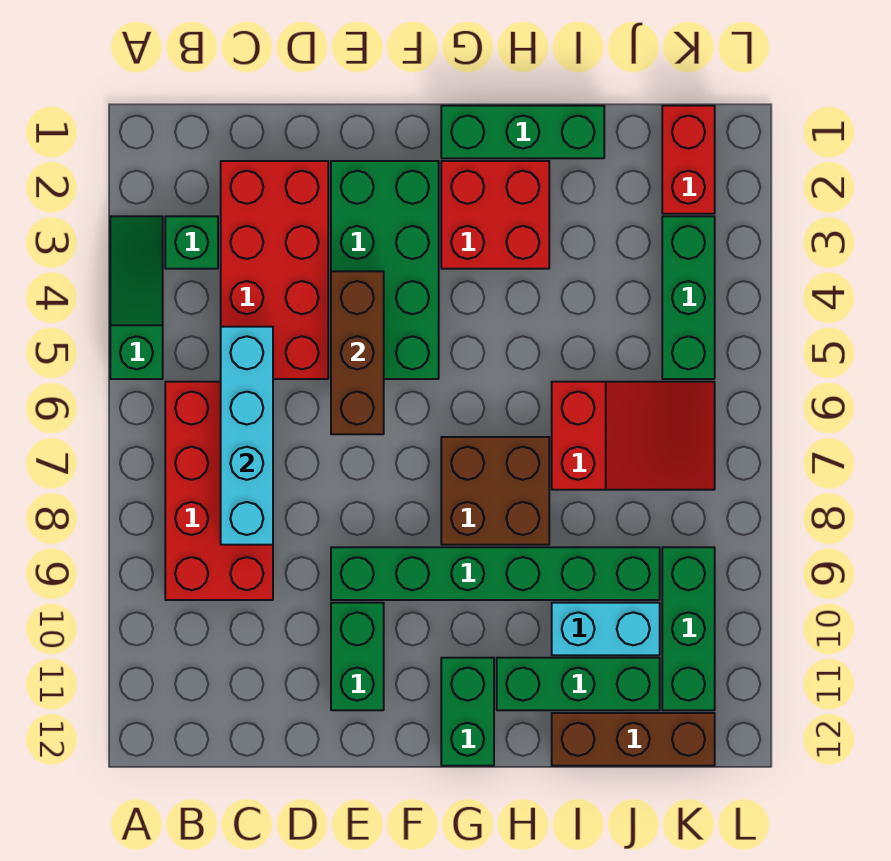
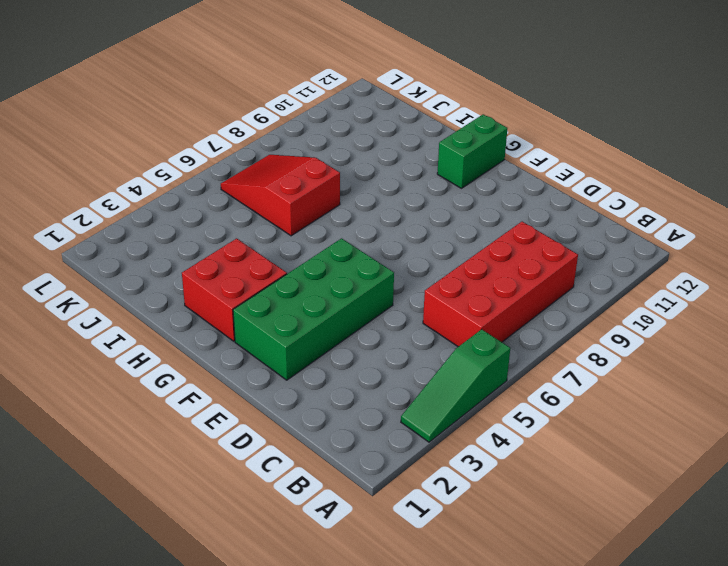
none -> green 1x1 brick [165,216,218,269]
none -> red 2x4 brick [221,161,328,379]
none -> green 1x6 brick [331,547,660,600]

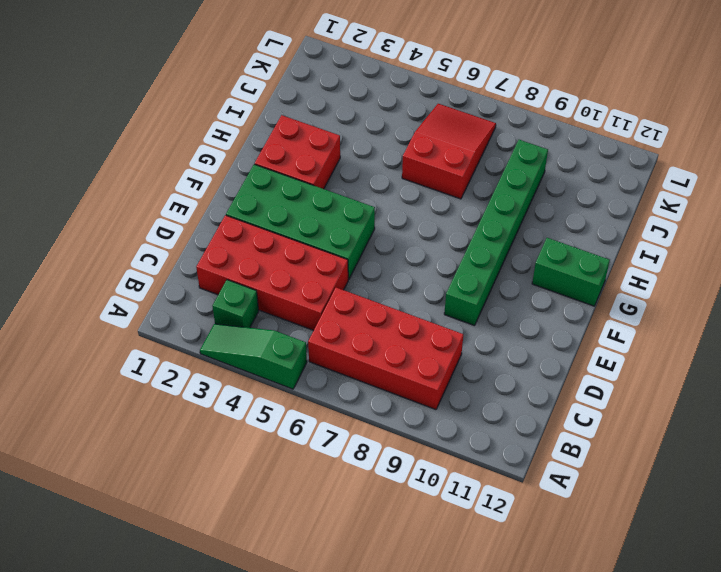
none -> green 1x2 brick [331,603,384,710]
none -> green 1x3 brick [441,106,604,158]
none -> brown 2x2 brick [441,437,549,545]

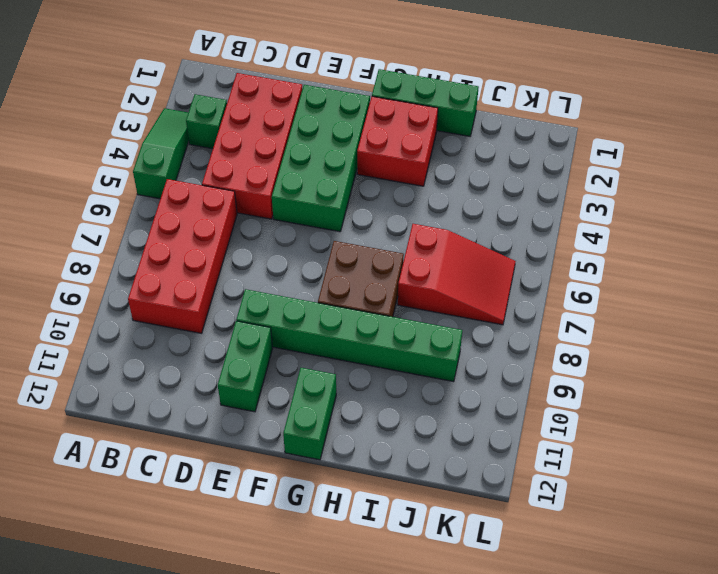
none -> green 1x3 brick [497,658,660,710]
none -> cyan 1x2 brick [552,603,660,655]
none -> brown 1x3 brick [552,713,715,766]

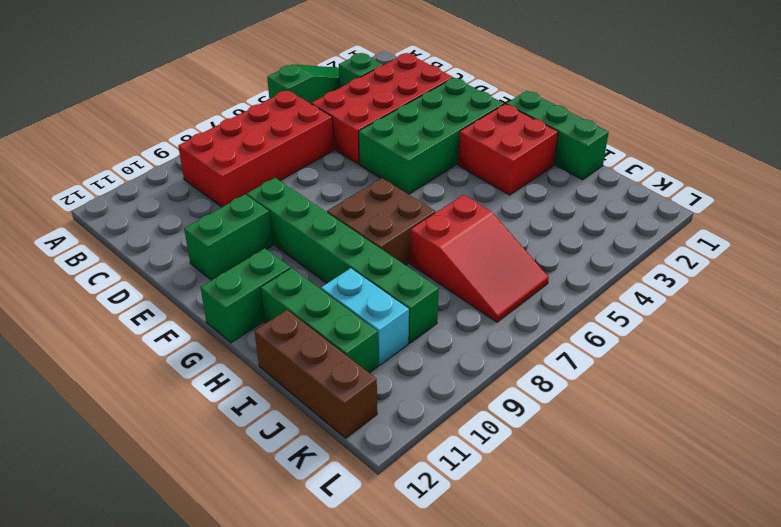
none -> red 1x2 brick [662,106,715,214]
none -> green 1x3 brick [662,216,715,379]
none -> green 1x3 brick [662,547,715,710]

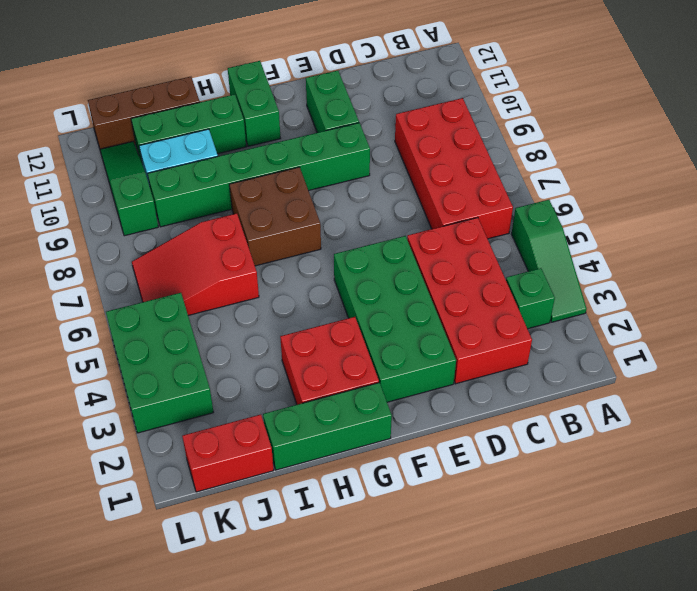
red 1x2 brick [182,414,274,492] -> red 1x2 brick turned to [662,106,715,214]
green 2x3 brick [106,293,214,433] -> green 1x3 brick [662,216,715,379]
green 1x3 slope [100,142,158,236] -> green 1x3 brick [662,547,715,710]
none -> cyan 1x4 brick [221,327,273,545]
none -> brown 1x3 brick [331,271,384,434]

